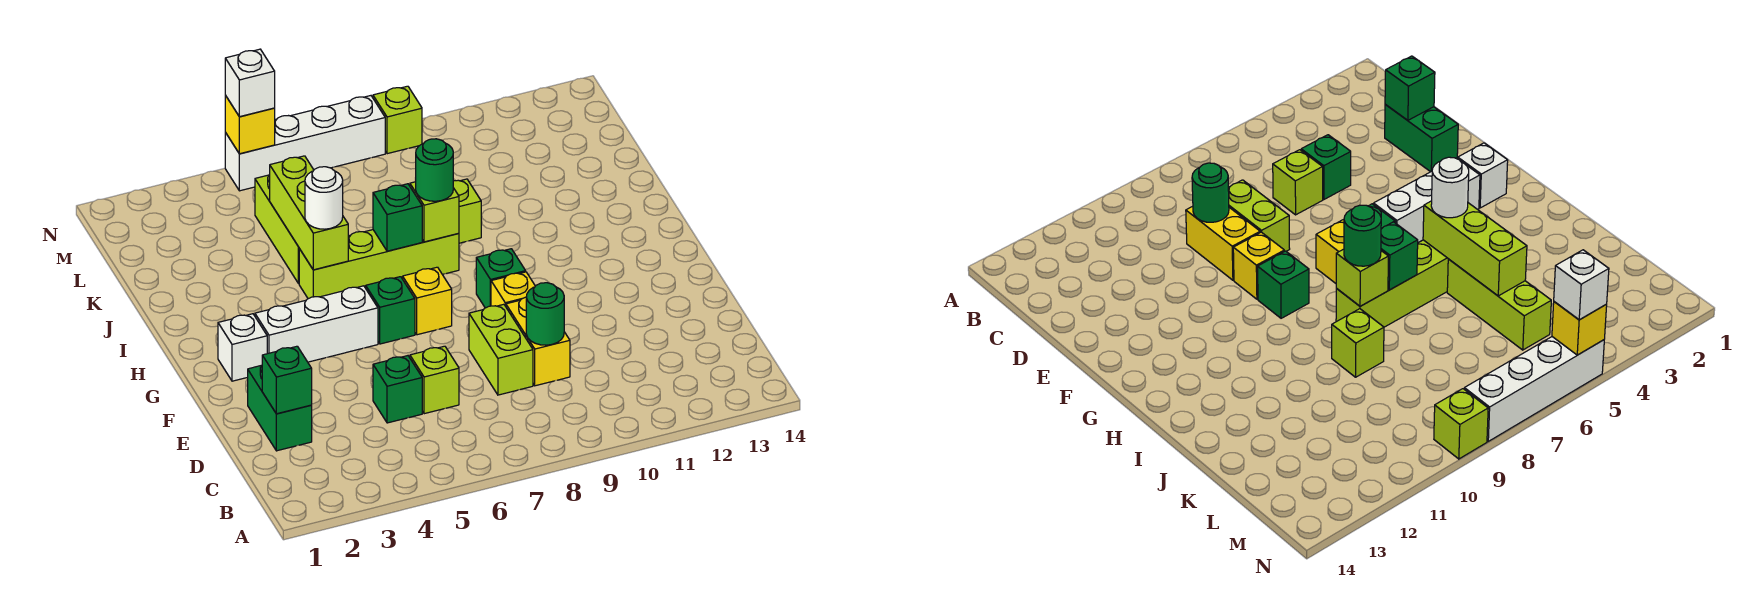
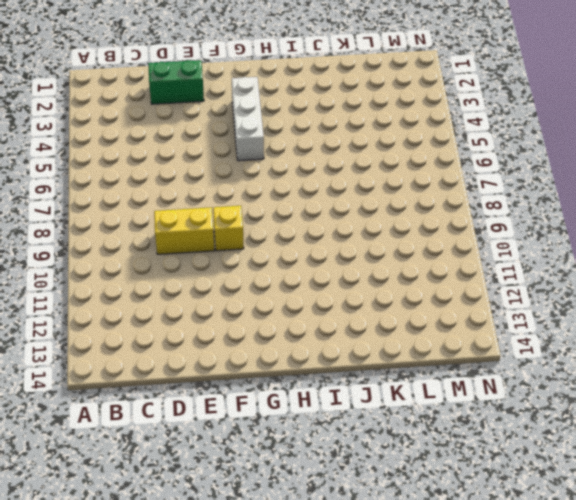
none -> green 1x1 brick [373,356,422,423]
none -> lime 1x1 brick [410,346,459,414]
none -> lime 1x2 brick [469,304,533,395]

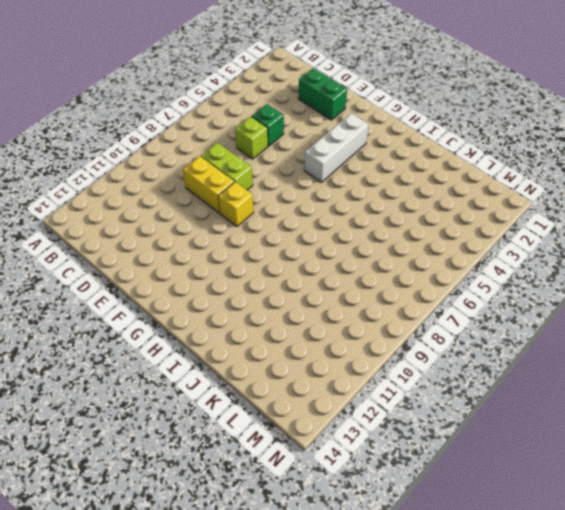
none -> white 1x1 brick [218,314,267,381]
none -> green 1x1 brick [366,277,415,344]
none -> yellow 1x1 brick [403,267,452,335]

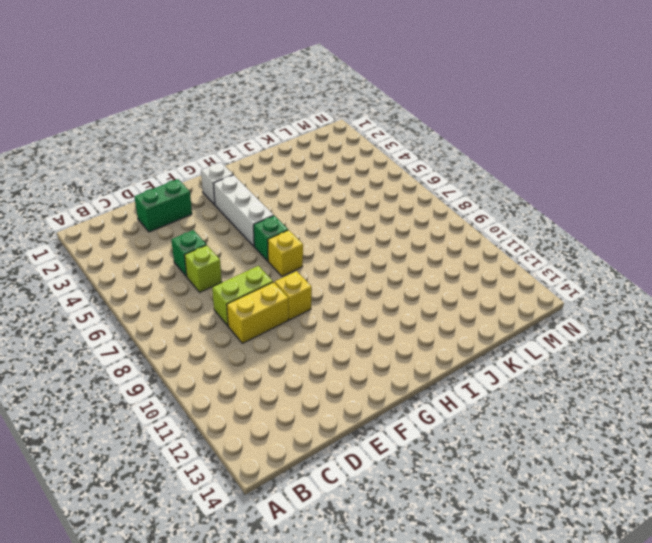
none -> green 1x1 brick [476,249,526,308]
none -> lime 1x4 brick [299,230,459,299]
none -> lime 1x3 brick [255,175,299,284]

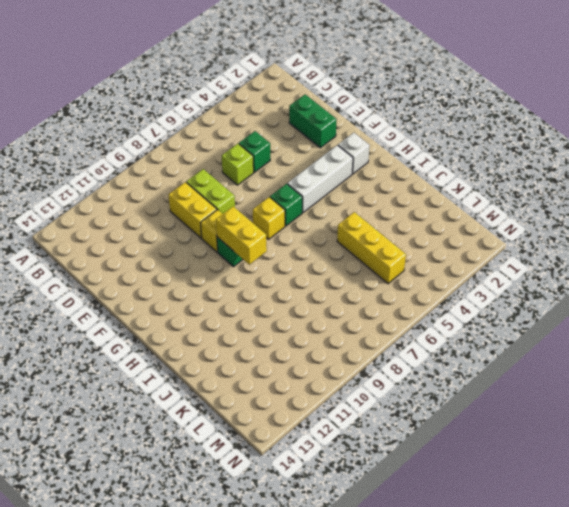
yellow 1x2 brick [216,206,267,265] -> none
yellow 1x3 brick [337,212,406,284] -> lime 1x3 brick [255,175,299,284]
none -> lime 1x4 brick [299,230,459,299]
none -> lime 1x1 brick [453,179,481,243]
none -> white 1x4 brick [225,96,385,191]

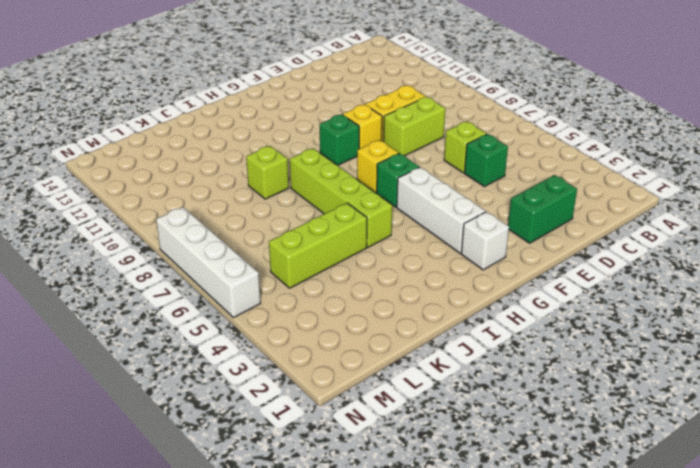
none -> lime 1x1 brick [373,86,422,154]
none -> green 1x1 brick [262,346,312,414]
none -> green 1x1 round brick [526,283,564,345]

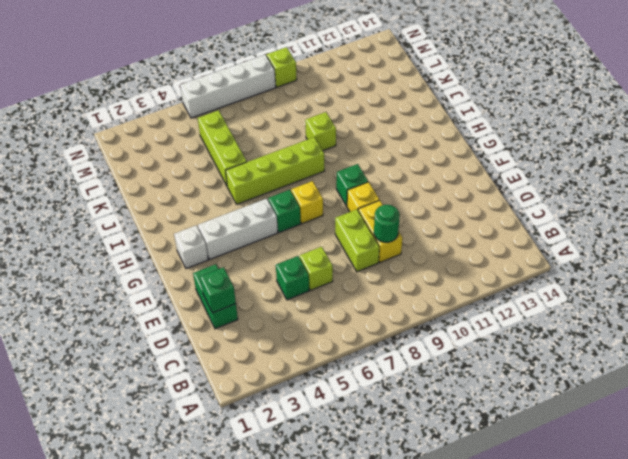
none -> lime 1x3 brick [270,156,348,270]
none -> green 1x1 brick [373,184,422,251]
none -> lime 1x1 brick [410,182,459,242]

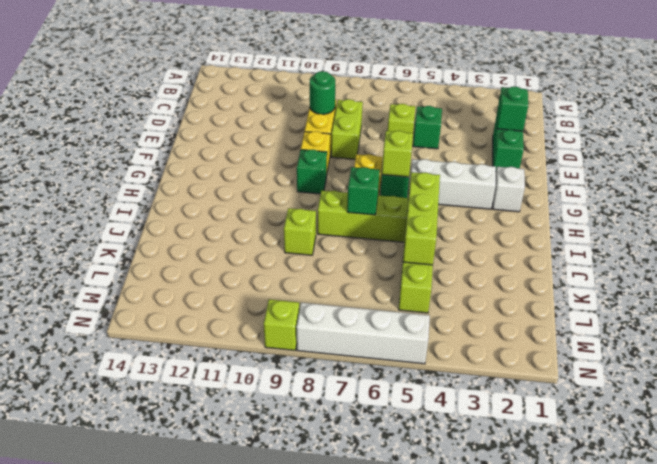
lime 1x1 brick [382,131,413,177] -> lime 1x1 brick moved to [410,182,459,242]
none -> yellow 1x1 brick [225,95,275,154]
none -> white 1x1 round brick [305,167,343,229]
none -> green 1x1 round brick [415,139,453,201]

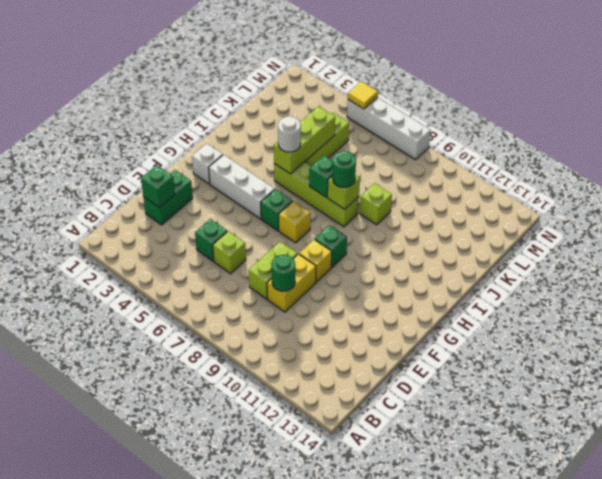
yellow 1x1 tile [348,81,378,109] -> yellow 1x1 brick [225,95,275,154]
none -> lime 1x1 brick [373,86,422,154]
none -> white 1x1 brick [225,49,275,117]

